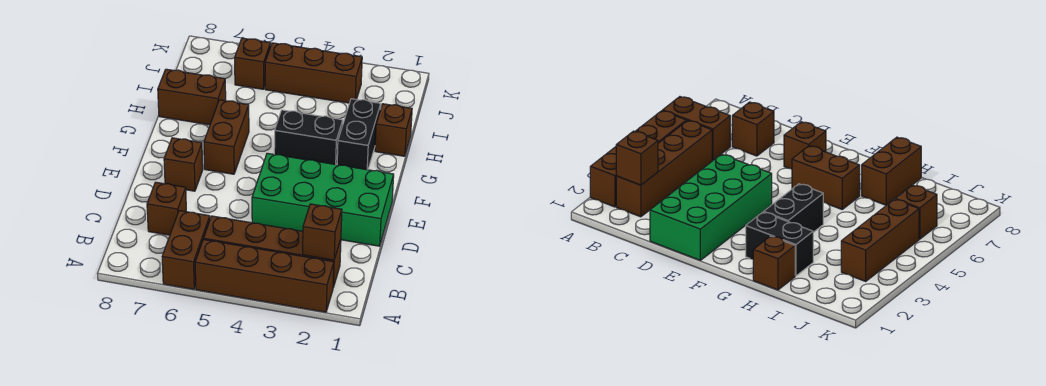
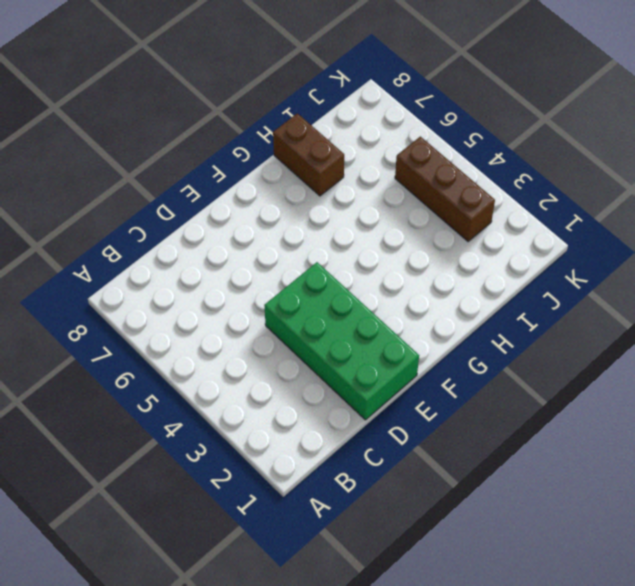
none -> brown 1x4 brick [195,239,334,312]
none -> brown 1x2 brick [162,211,210,289]
none -> brown 1x4 brick [204,216,341,287]

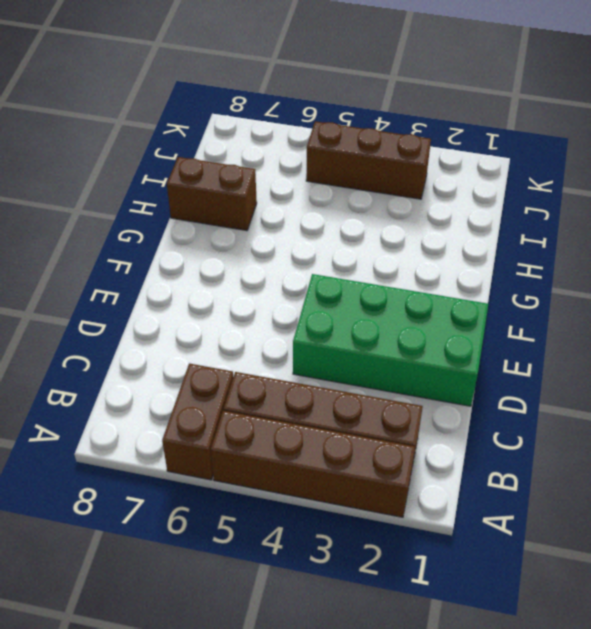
none -> brown 1x1 brick [147,182,186,235]
none -> brown 1x1 brick [164,138,203,191]
none -> brown 1x2 brick [204,100,249,174]

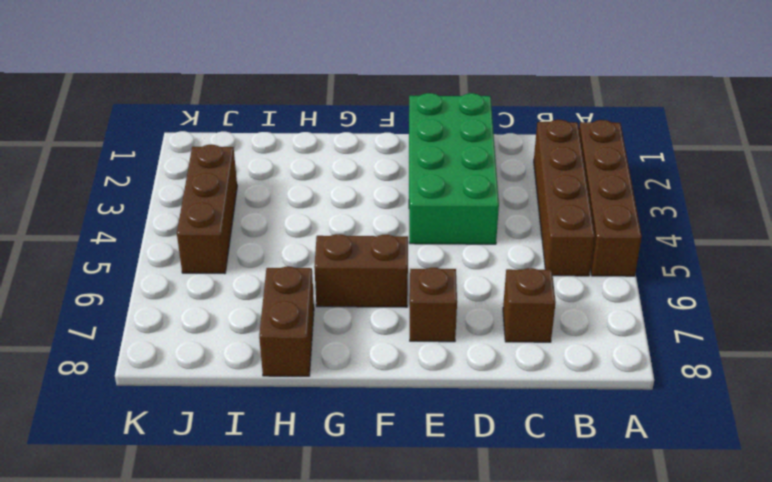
none -> brown 1x2 brick [162,211,210,289]
none -> black 1x2 brick [337,99,381,170]
none -> black 1x2 brick [274,110,343,165]

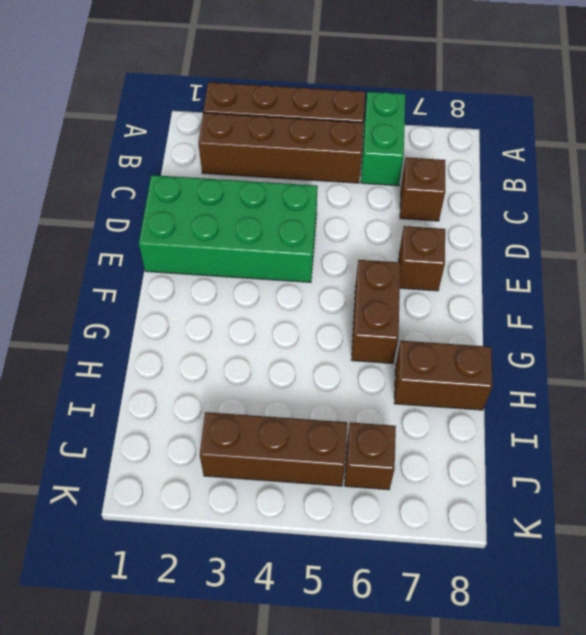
green 1x2 brick [361,92,405,186] -> brown 1x2 brick [162,211,210,289]
none -> black 1x2 brick [337,99,381,170]
none -> black 1x2 brick [274,110,343,165]
none -> brown 1x1 brick [375,104,412,156]

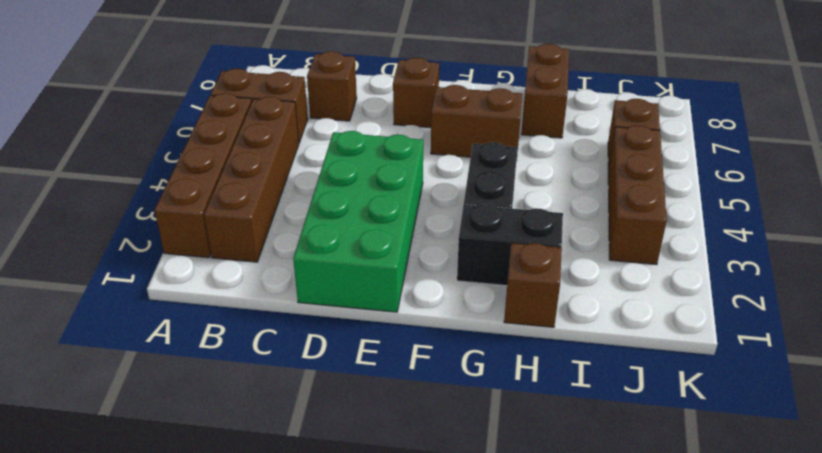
none -> brown 1x1 brick [303,204,342,260]

